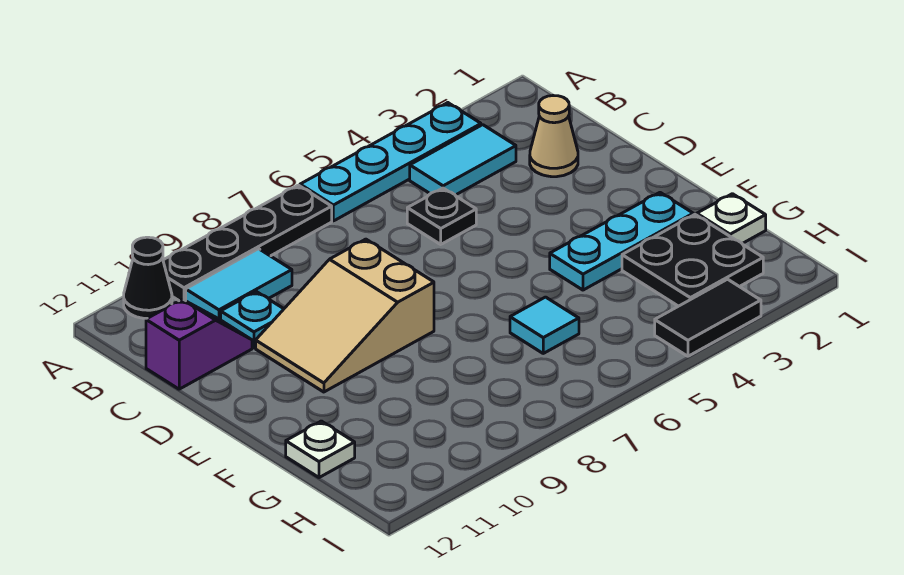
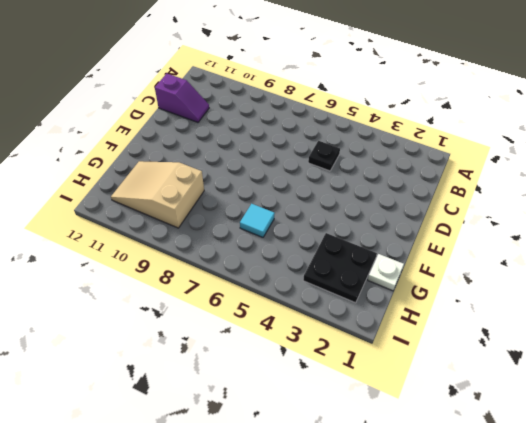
tan 2x3 slope [111,161,204,228] -> tan 2x3 slope moved to [256,239,434,392]
none -> cyan 1x4 plate [300,103,481,221]
none -> black 1x4 plate [163,185,332,301]
none -> black 1x1 cone [124,237,172,318]

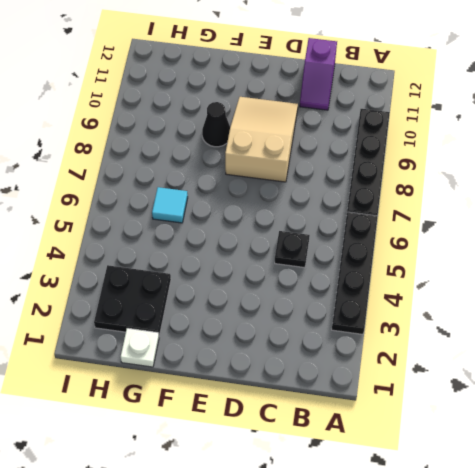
black 1x4 plate [332,212,377,334] -> cyan 1x4 plate [300,103,481,221]
black 1x1 cone [202,102,230,147] -> black 1x1 cone moved to [124,237,172,318]
none -> cyan 1x2 tile [410,125,516,195]
none -> cyan 1x2 tile [186,249,292,320]
none -> tan 1x1 cone [530,96,578,177]

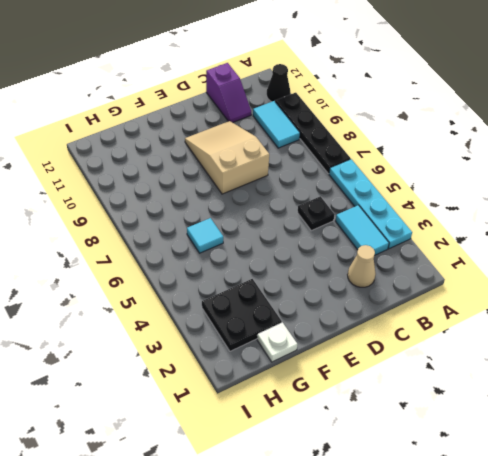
none -> cyan 1x1 plate [221,292,283,348]
none -> cyan 1x3 plate [550,193,693,290]
none -> white 1x1 plate [286,421,355,478]

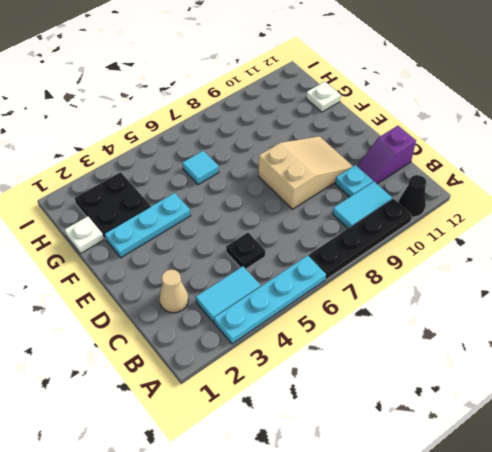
none -> black 1x2 tile [655,279,761,356]

